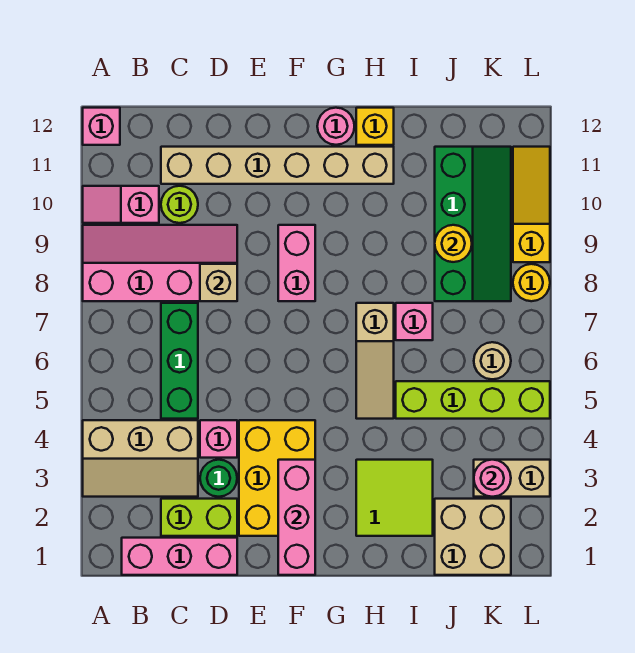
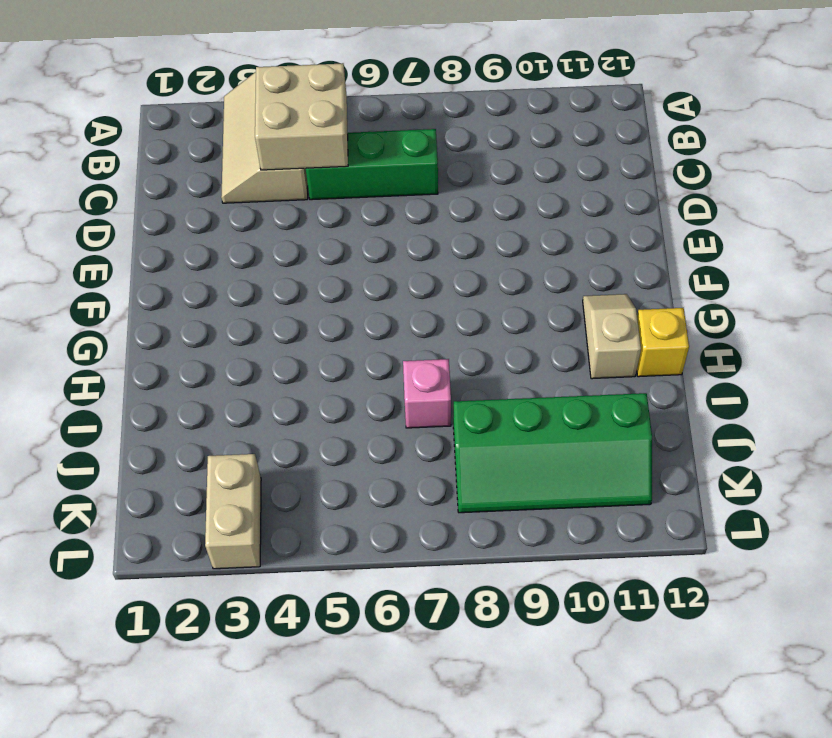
tan 2x2 brick [255,63,348,170] -> tan 2x2 brick moved to [435,499,511,575]
tan 1x2 slope [583,294,641,379] -> tan 1x6 brick [161,147,394,184]
none -> pink 2x4 slope [83,225,237,301]
none -> pink 1x2 slope [83,186,159,223]
none -> pink 1x1 brick [83,108,120,145]

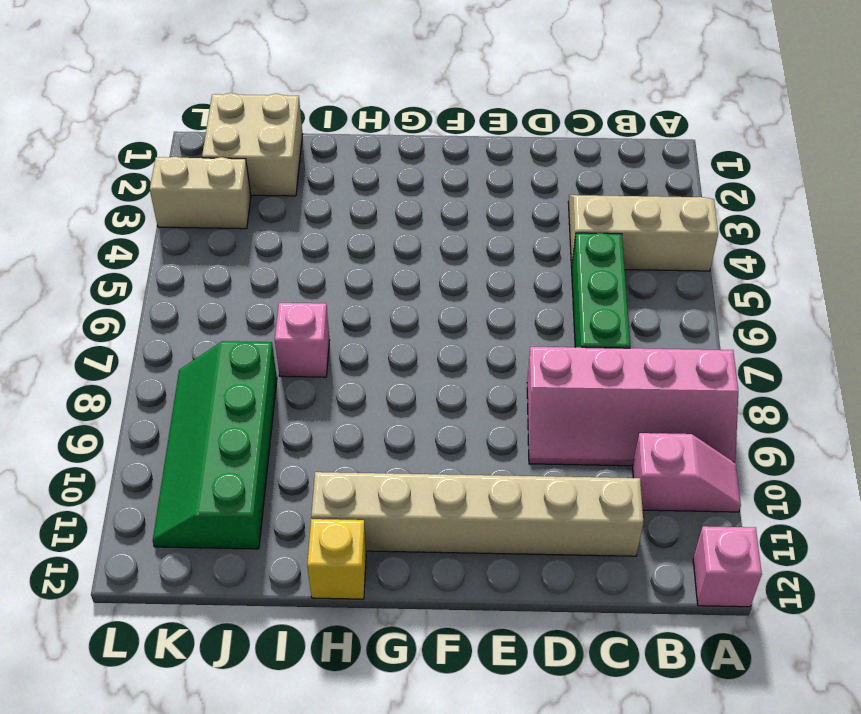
none -> pink 1x3 brick [122,538,237,575]
none -> lime 1x2 brick [161,499,237,536]
none -> lime 1x1 round brick [161,186,198,223]

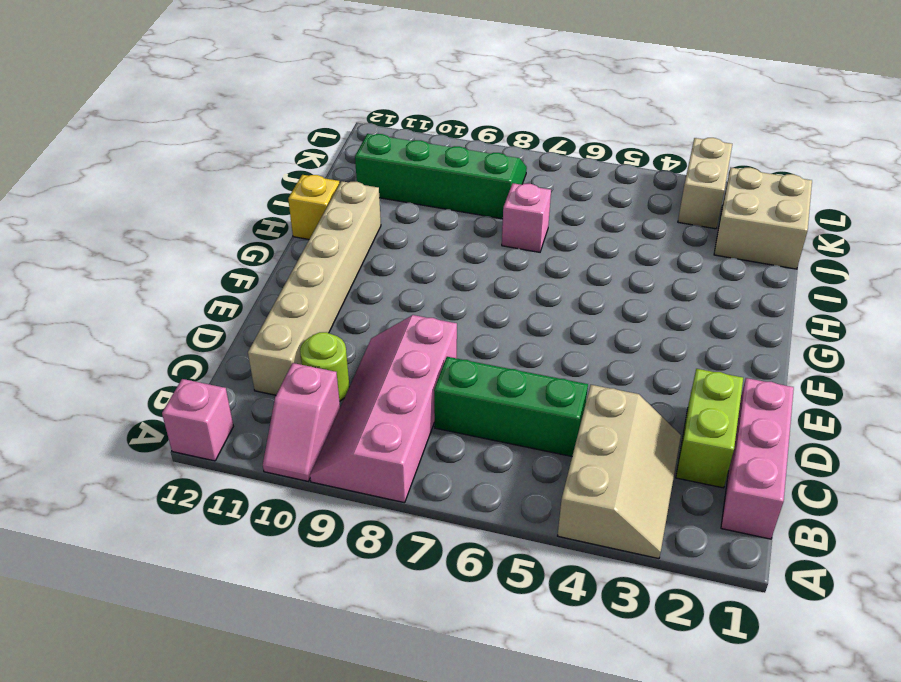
none -> green 1x1 round brick [200,460,237,497]
none -> pink 1x1 brick [200,420,237,458]
none -> yellow 2x3 brick [239,420,315,536]

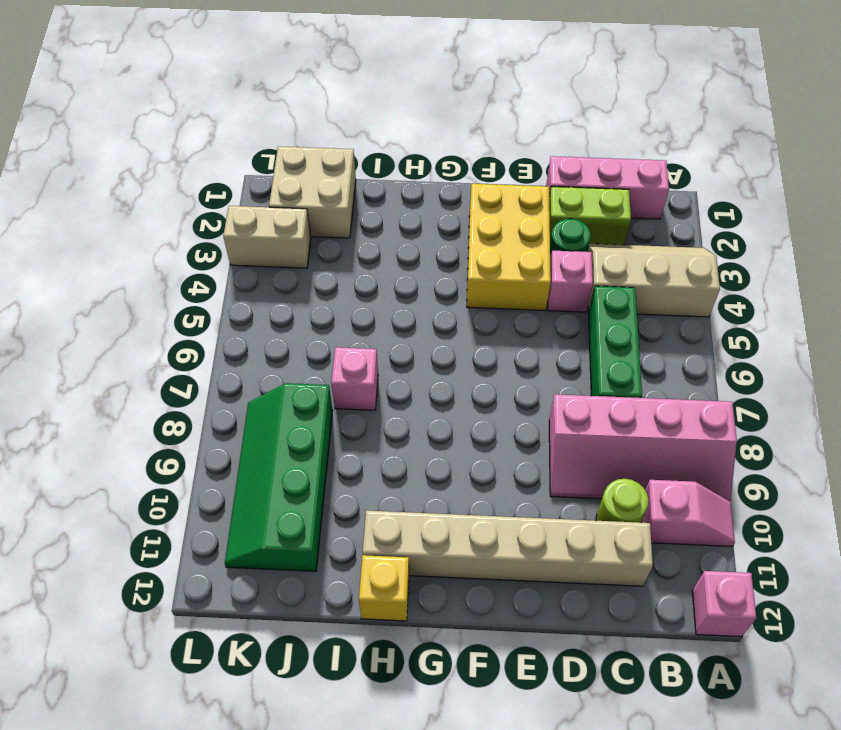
none -> pink 1x2 brick [278,225,315,301]
none -> pink 1x1 round brick [317,108,355,145]
none -> lime 2x2 tile [356,460,433,536]

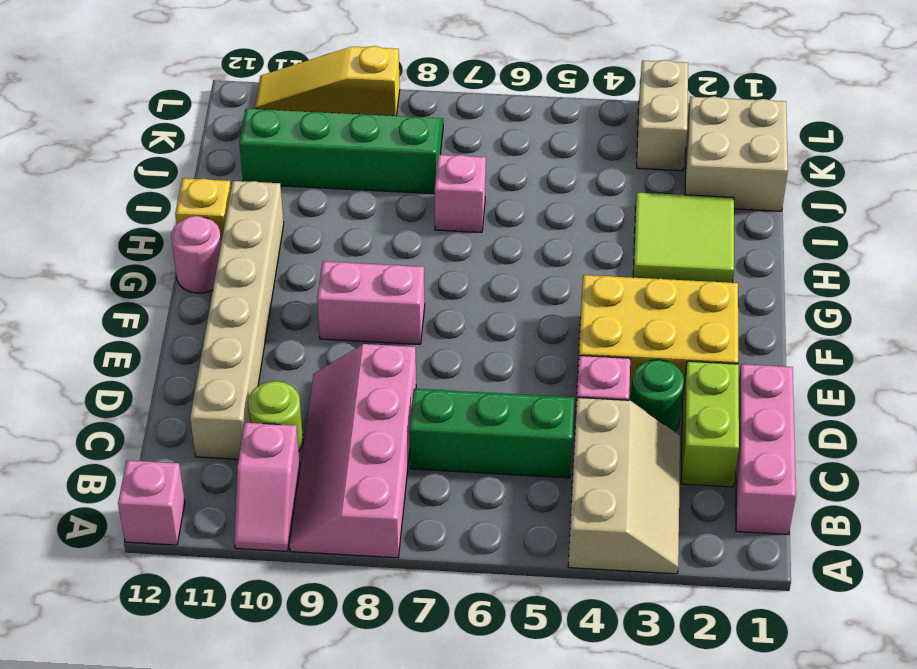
none -> tan 1x3 slope [356,303,394,419]
none -> lime 1x4 brick [396,381,550,419]
none -> tan 1x1 round brick [474,342,511,379]

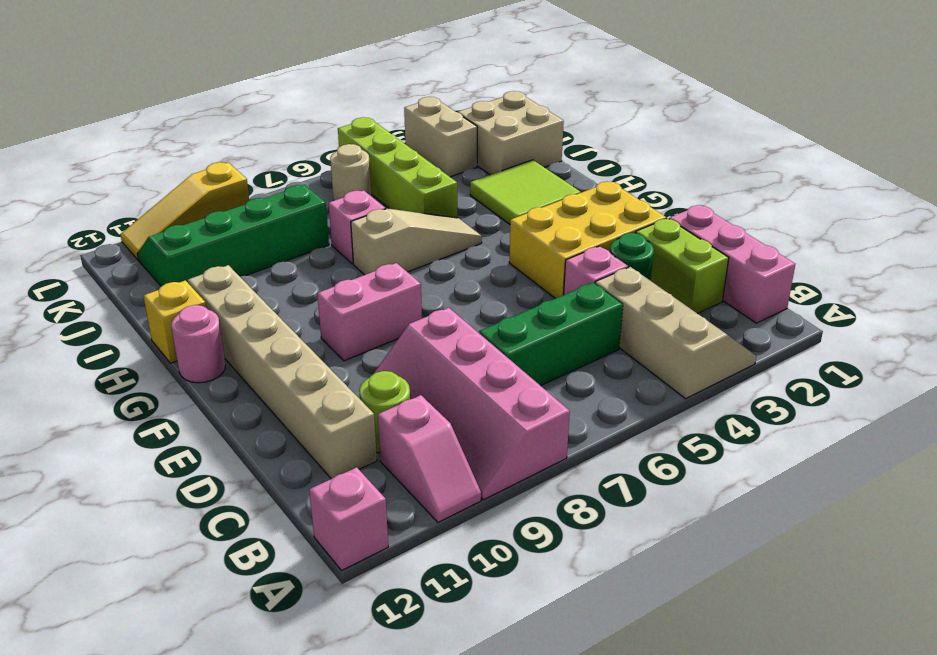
none -> yellow 1x1 round brick [513,264,550,301]
none -> tan 1x1 brick [200,264,237,301]
none -> pink 1x3 brick [278,460,315,575]

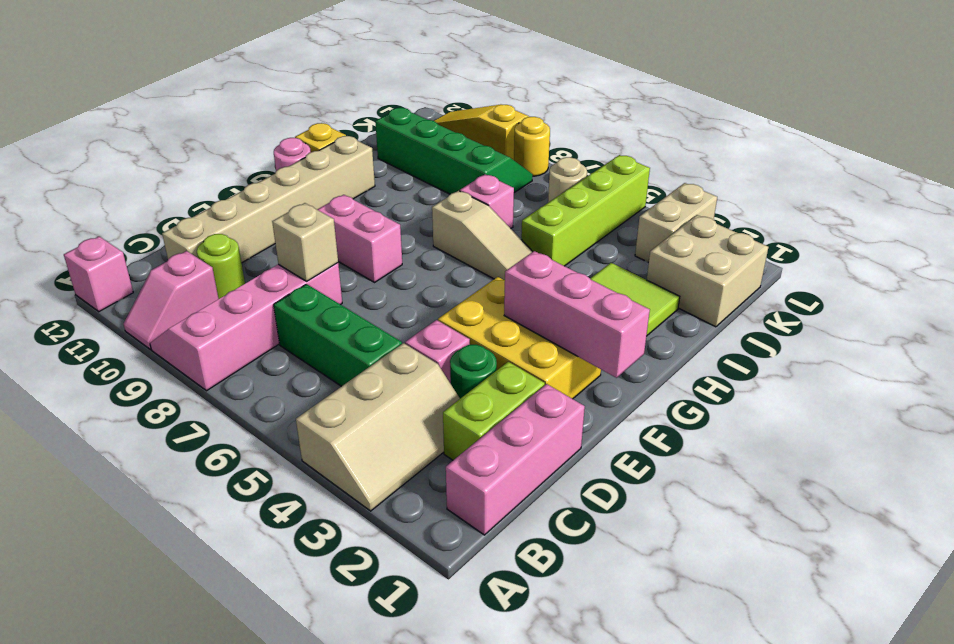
none -> yellow 1x1 round brick [435,225,472,262]
none -> pink 1x1 round brick [474,460,511,497]

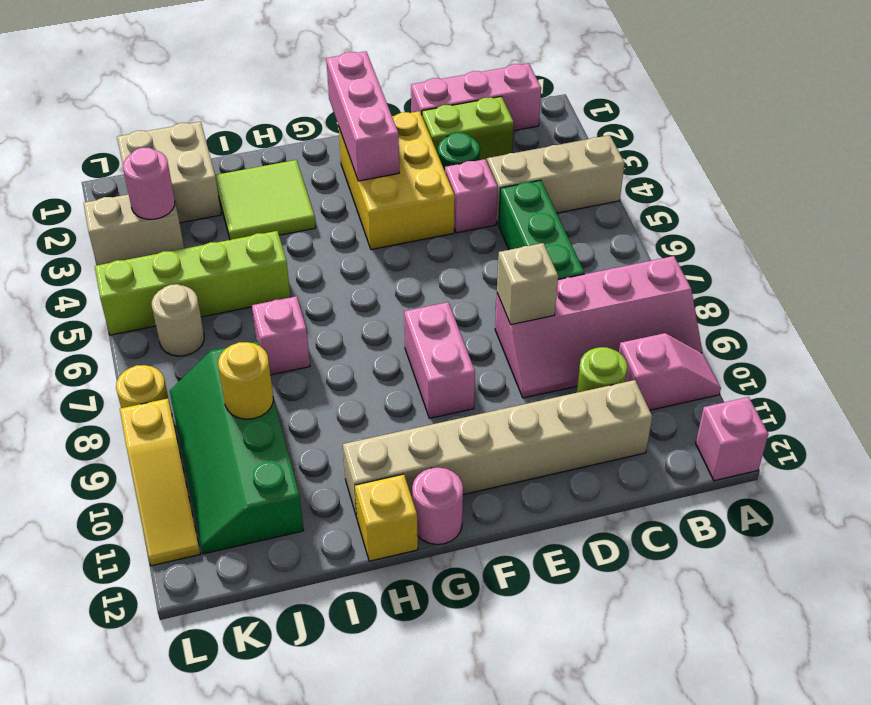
none -> tan 1x3 slope [356,303,394,419]

